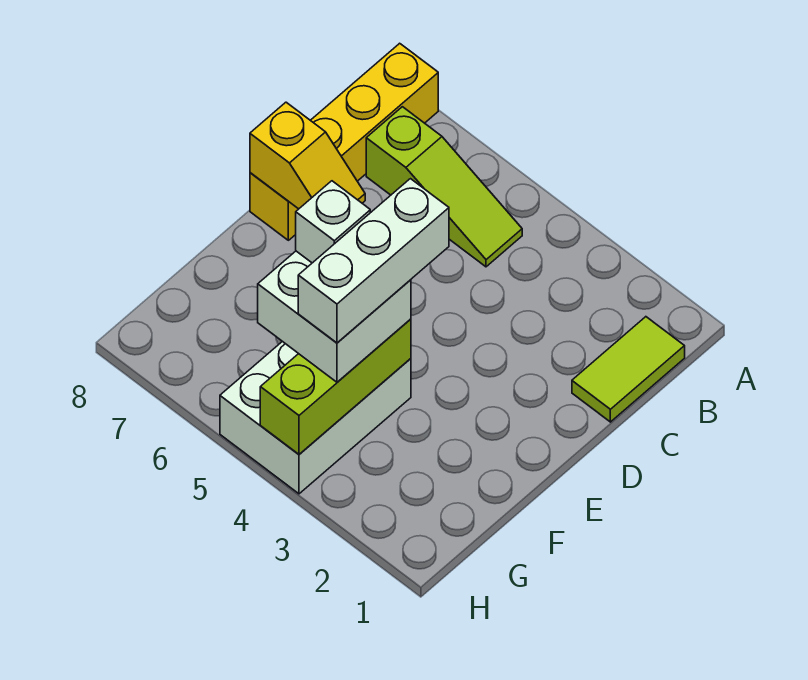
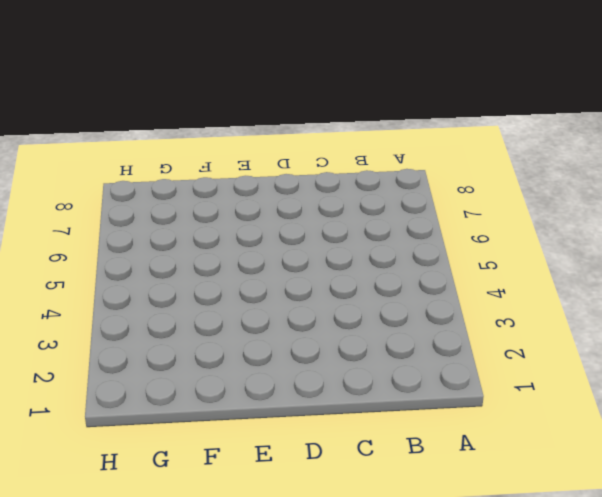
none -> yellow 1x4 brick [250,43,438,240]
none -> lime 1x2 tile [572,317,685,422]

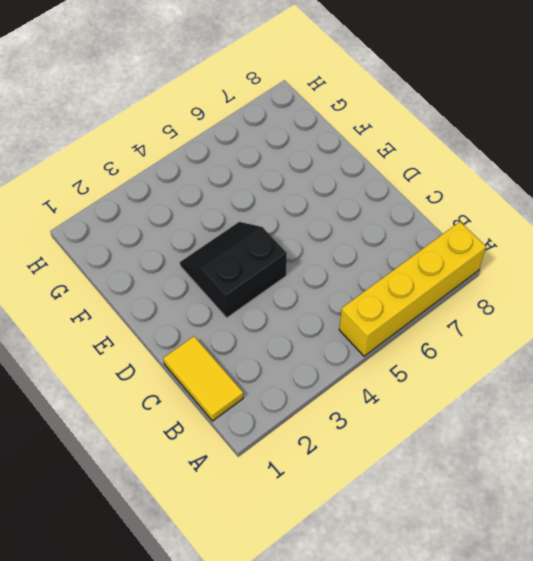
yellow 1x4 brick [339,222,486,356] -> yellow 1x4 brick turned to [250,43,438,240]
yellow 1x2 tile [163,336,243,421] -> lime 1x2 tile [572,317,685,422]
black 2x2 slope [180,222,287,318] -> none
none -> lime 1x3 slope [366,107,522,267]
none -> white 2x3 brick [220,341,411,494]

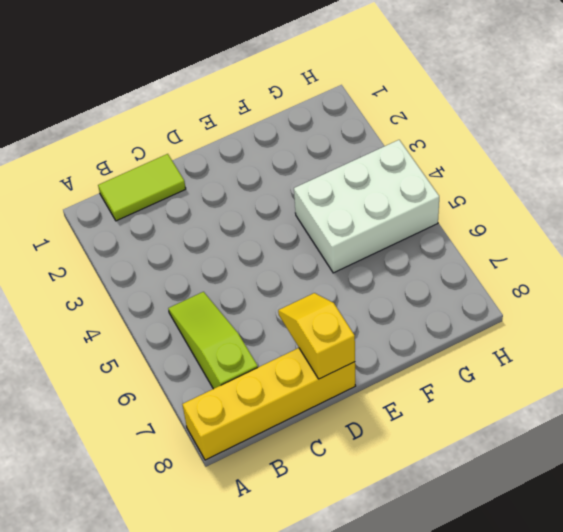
none -> lime 1x3 brick [260,319,411,454]
none -> white 2x2 brick [258,251,411,382]

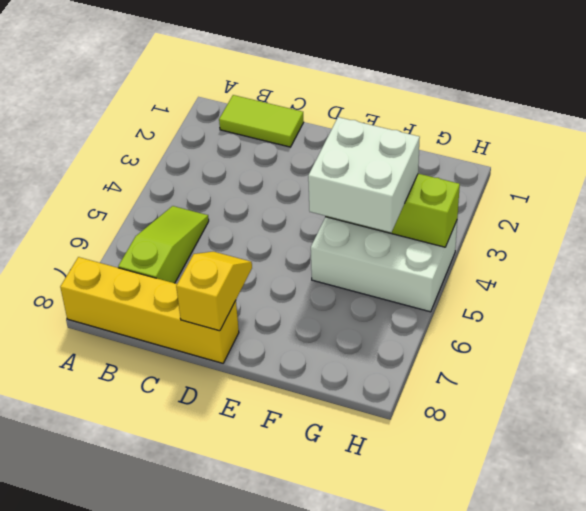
none -> white 1x3 brick [298,179,449,343]
none -> white 1x1 brick [296,181,370,263]

